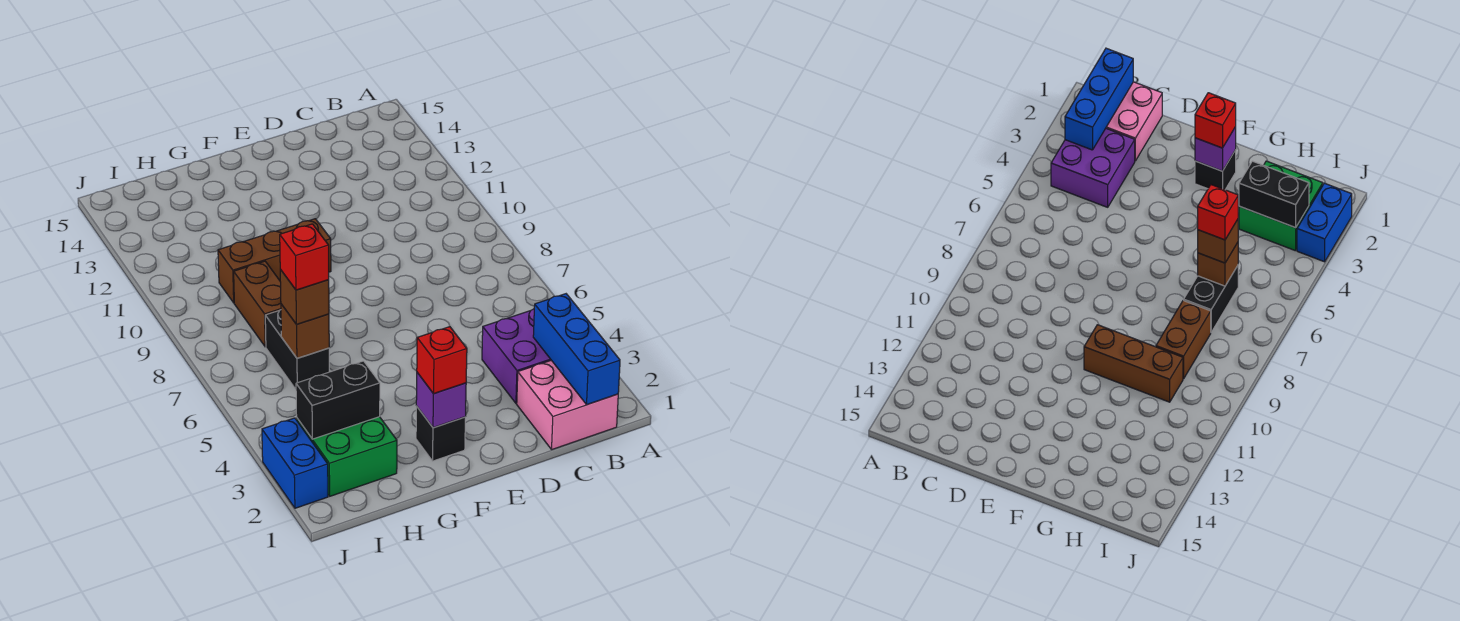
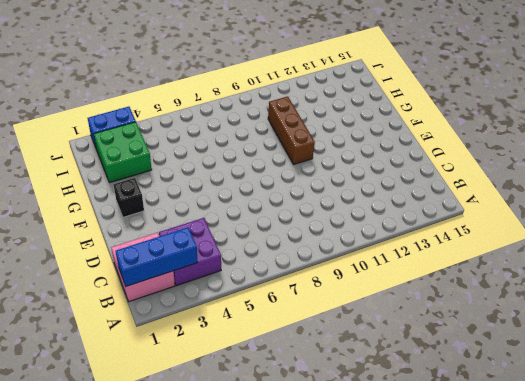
none -> black 1x2 brick [265,310,329,389]
none -> brown 1x2 brick [234,261,281,347]
none -> purple 1x1 brick [416,373,466,428]

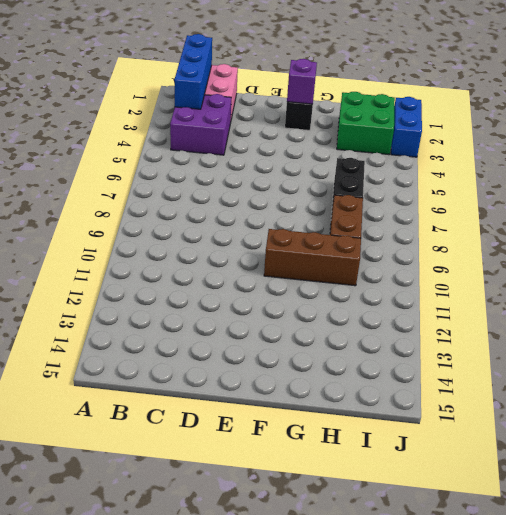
none -> black 1x2 brick [296,361,380,439]
none -> brown 1x1 brick [281,304,329,358]
none -> red 1x1 brick [417,327,467,394]

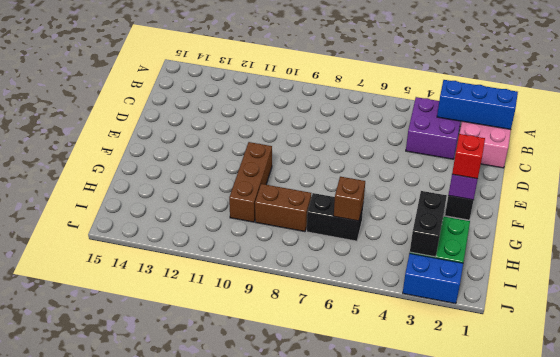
none -> brown 1x1 brick [280,270,329,325]
none -> red 1x1 brick [280,224,329,290]

